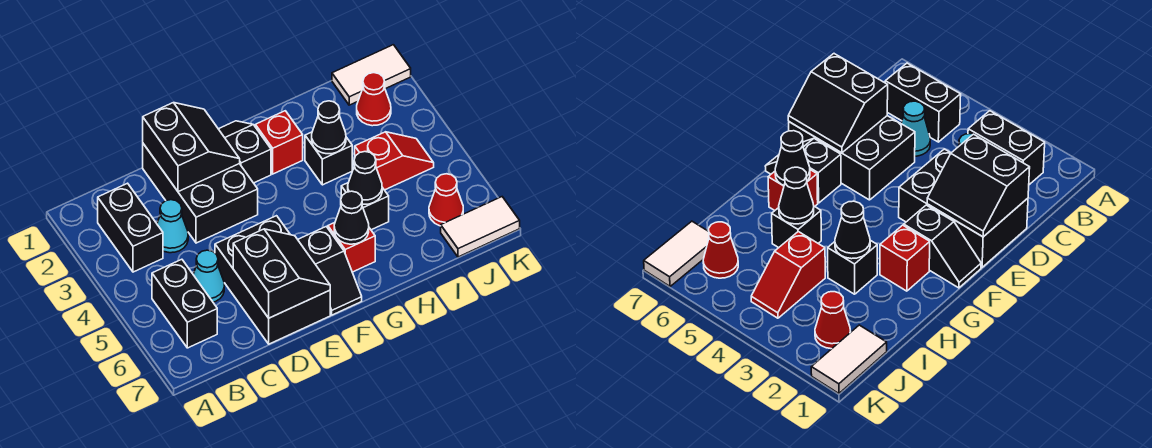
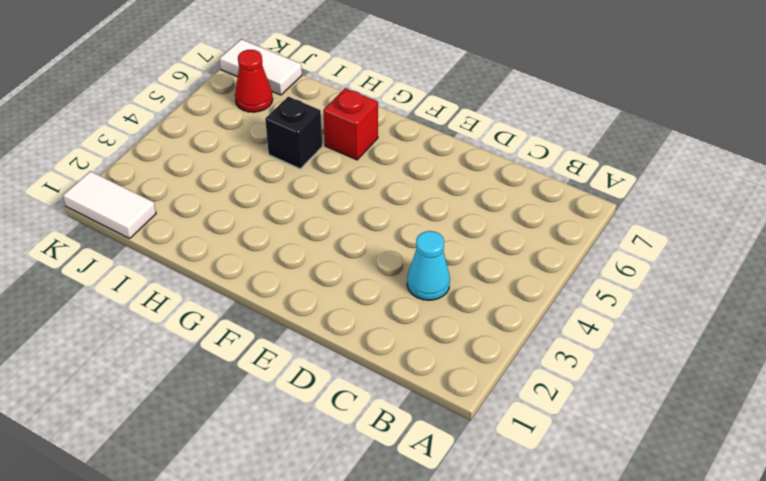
none -> black 1x2 brick [98,183,163,272]
none -> black 1x2 brick [152,259,217,348]
none -> cyan 1x1 cone [193,250,224,302]

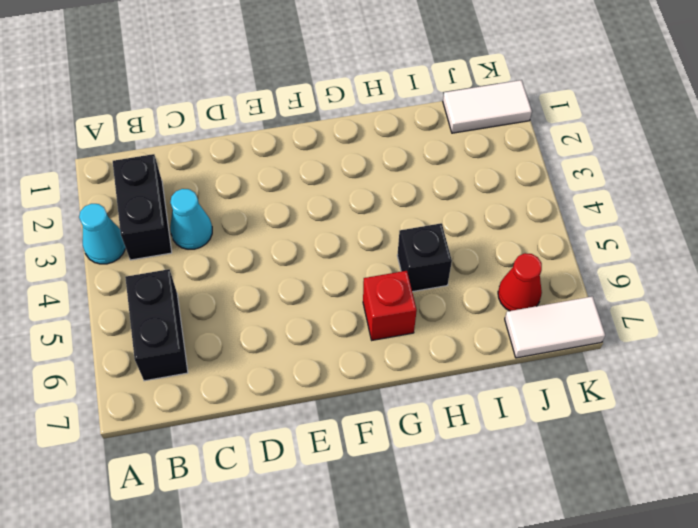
cyan 1x1 cone [79,204,126,264] -> cyan 1x1 cone moved to [193,250,224,302]
none -> black 2x3 brick [143,144,258,243]
none -> black 2x3 brick [215,216,330,344]
none -> black 1x2 slope [219,121,271,183]

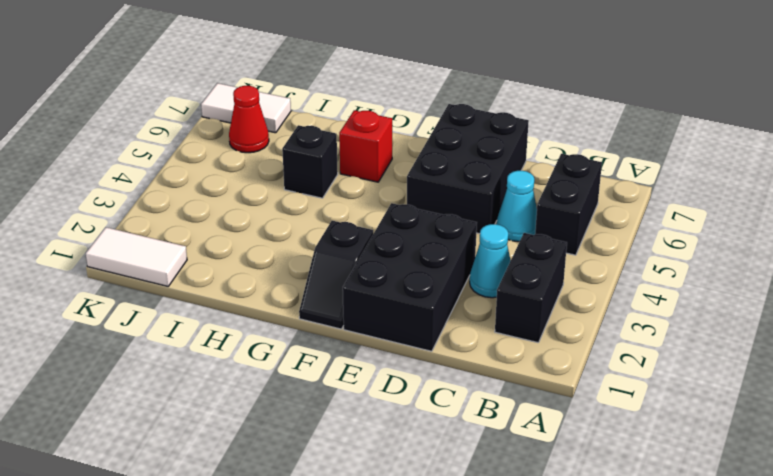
none -> black 1x2 slope [298,227,362,315]
none -> red 1x1 brick [255,111,303,174]
none -> black 1x1 brick [305,132,352,185]

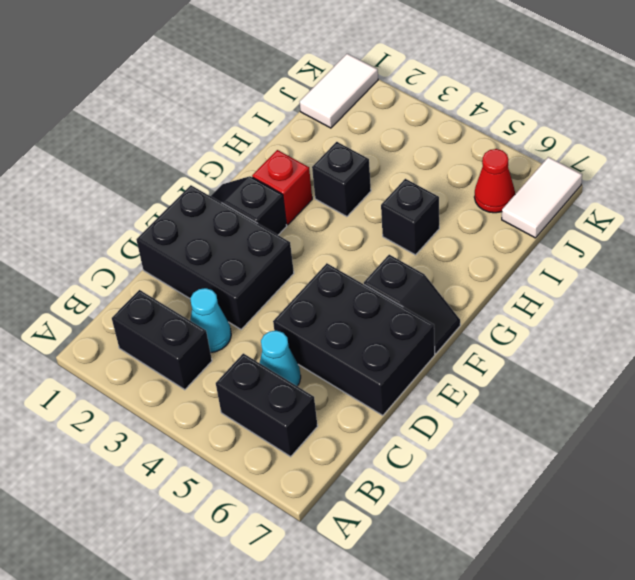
none -> red 1x1 brick [328,223,375,272]
none -> red 1x2 slope [355,132,434,190]
none -> red 1x1 cone [357,73,391,126]

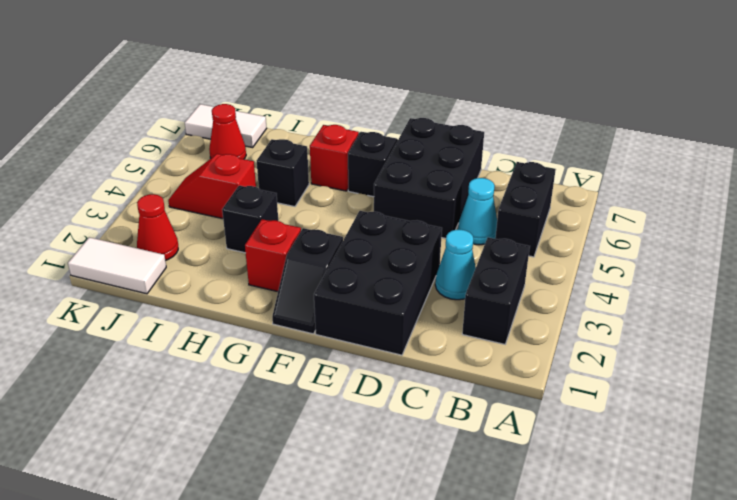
none -> black 2x2 slope [143,103,240,192]
none -> black 2x2 slope [233,229,330,318]
none -> black 1x1 cone [334,191,369,244]

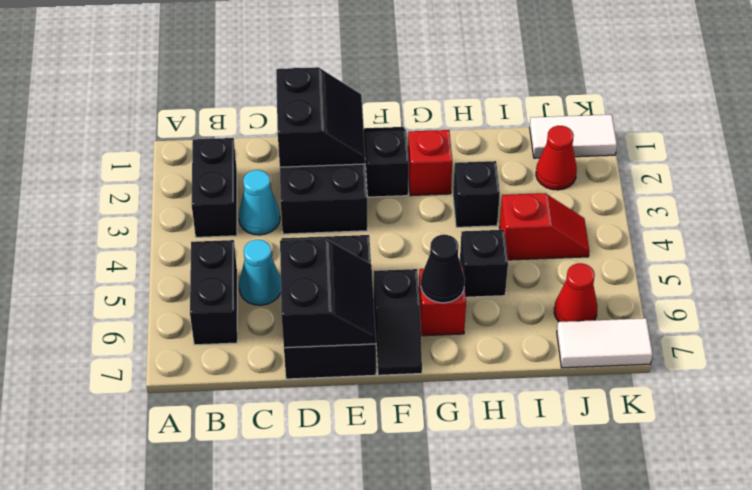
none -> black 1x1 cone [312,101,346,154]
none -> black 1x1 cone [348,152,382,204]

